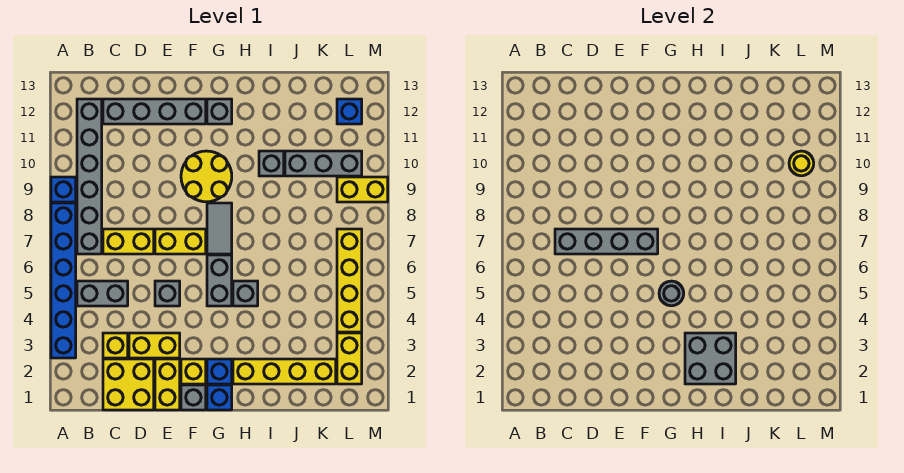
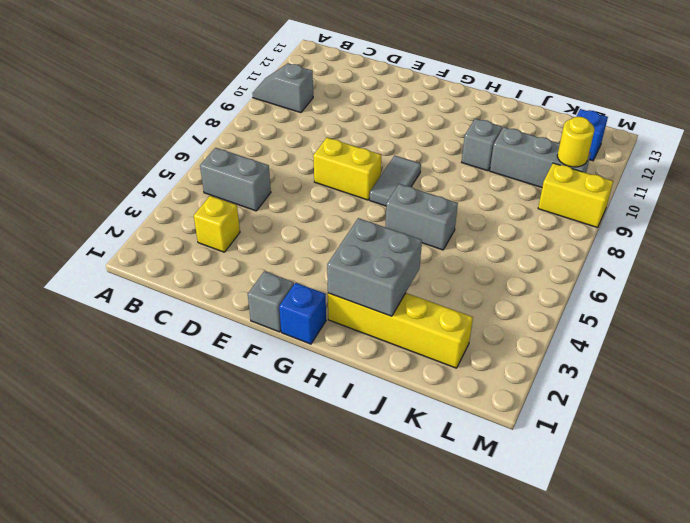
grey 1x2 slope [252,63,313,113] -> grey 1x6 brick [77,99,102,254]
grey 1x2 brick [385,184,458,250] -> grey 1x2 brick turned to [207,255,232,306]
none -> blue 1x6 brick [51,203,76,358]
none -> blue 1x1 brick [51,177,76,202]
none -> yellow 2x2 brick [103,359,154,410]
none -> yellow 1x2 brick [103,229,154,254]

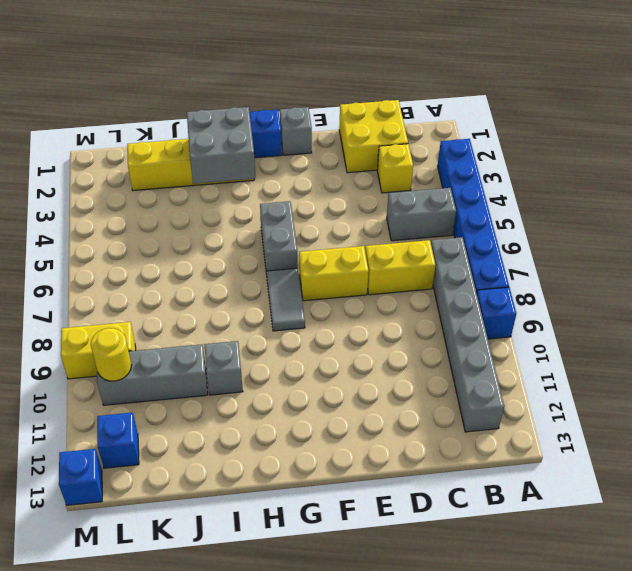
blue 1x1 brick [59,449,102,505] -> blue 1x1 brick moved to [207,359,232,384]
none -> grey 1x4 brick [103,99,206,124]
none -> yellow 1x2 brick [129,333,180,358]
none -> yellow 1x2 brick [155,359,180,410]
none -> grey 1x1 brick [155,281,180,306]

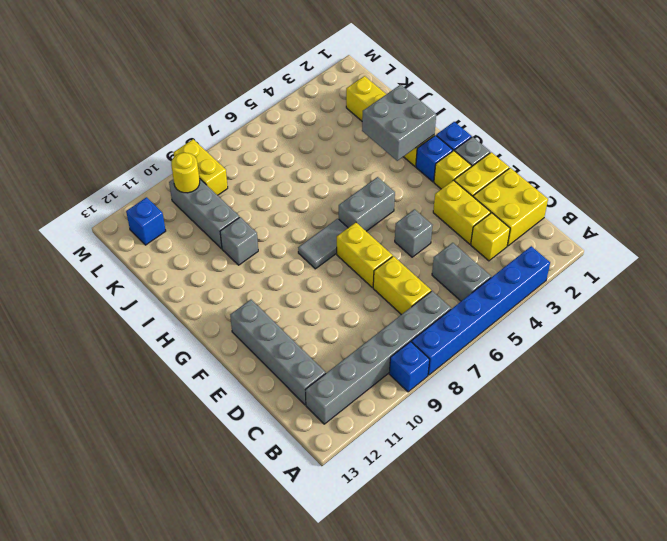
none -> yellow 2x2 round brick [181,151,232,202]
none -> grey 1x1 brick [207,99,232,124]
none -> grey 1x1 brick [233,281,258,306]
none -> yellow 1x2 brick [337,333,362,384]

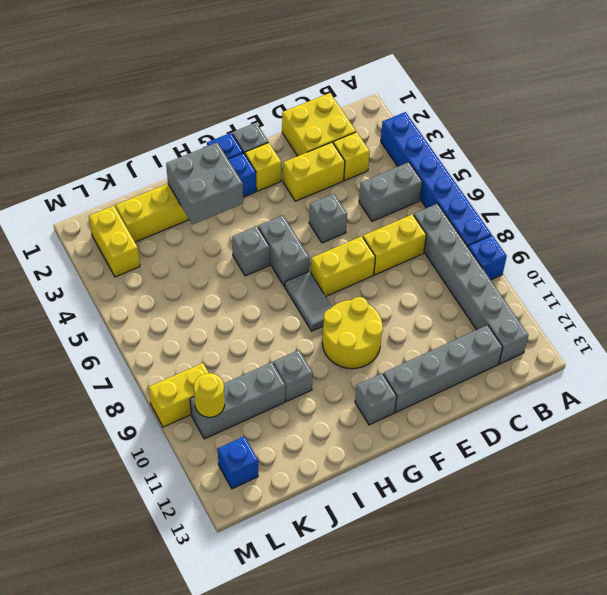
none -> yellow 1x2 brick [155,359,180,410]
none -> yellow 1x4 brick [337,229,362,332]
none -> grey 1x4 brick [555,229,658,254]
none -> grey 1x1 round brick [659,281,684,306]

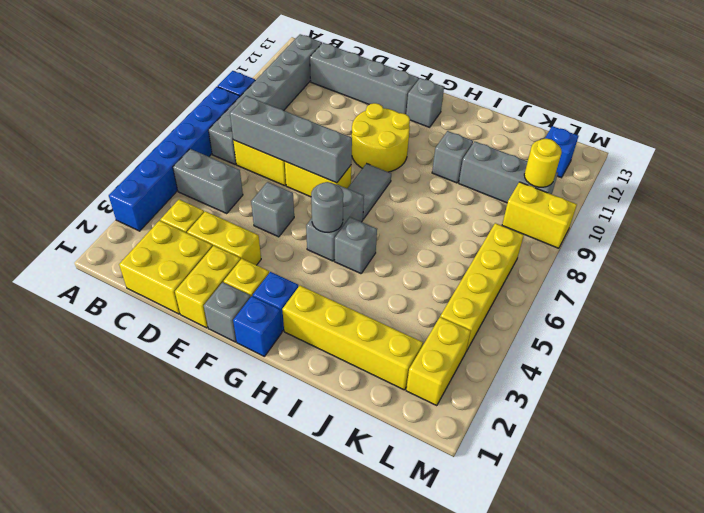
none -> grey 2x2 brick [685,333,736,384]

